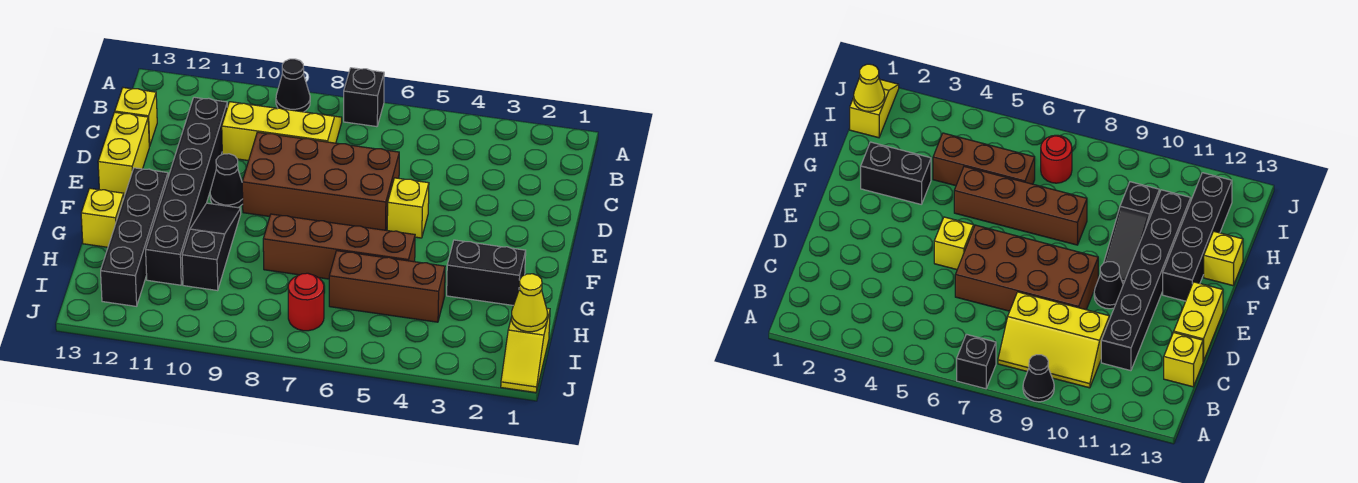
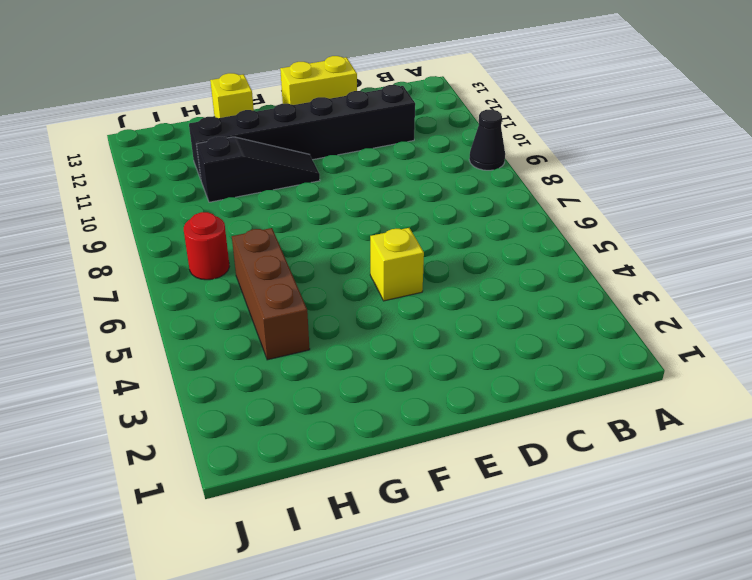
none -> black 1x1 brick [344,68,384,127]
none -> yellow 2x3 slope [222,102,342,161]
none -> yellow 1x1 brick [115,88,157,146]

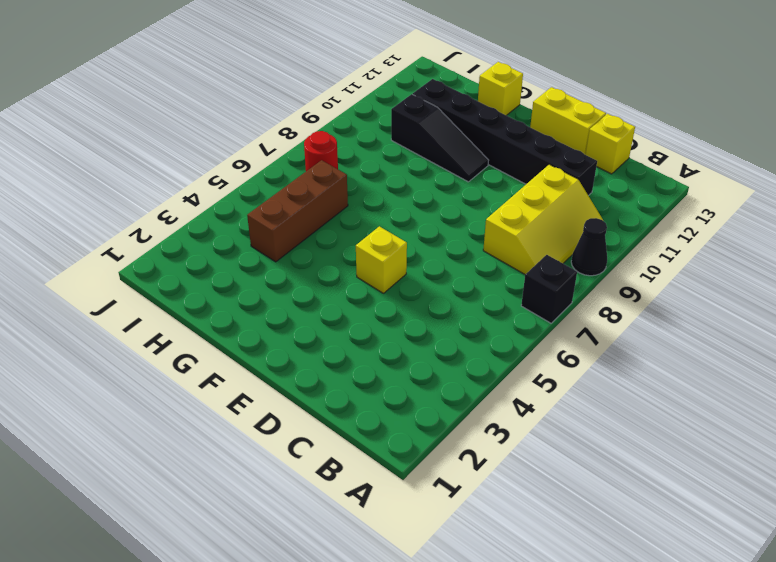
none -> brown 2x4 brick [242,132,399,230]
none -> black 1x1 cone [210,154,243,208]
none -> black 1x4 brick [101,168,168,306]

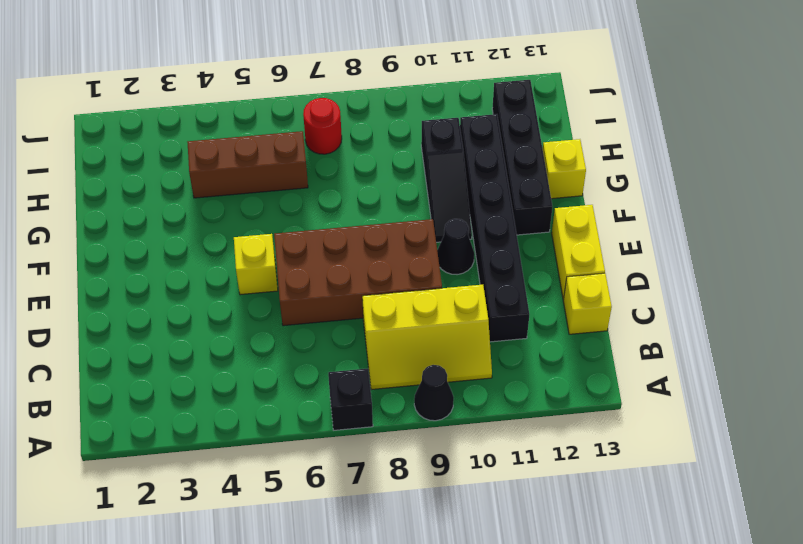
none -> black 1x2 brick [447,240,526,305]
none -> brown 1x4 brick [263,214,415,279]
none -> yellow 1x2 slope [501,308,550,393]

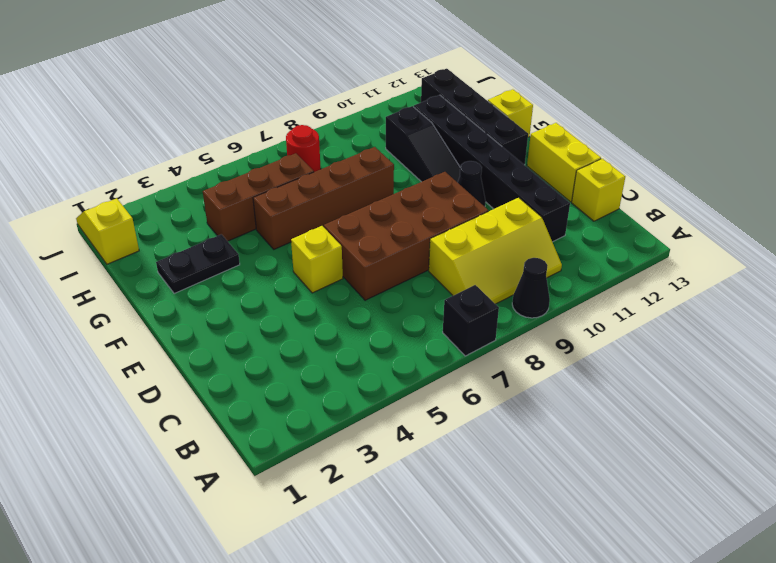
black 1x2 plate [156,234,240,294] -> black 1x2 brick [447,240,526,305]
none -> yellow 1x1 cone [511,274,547,332]

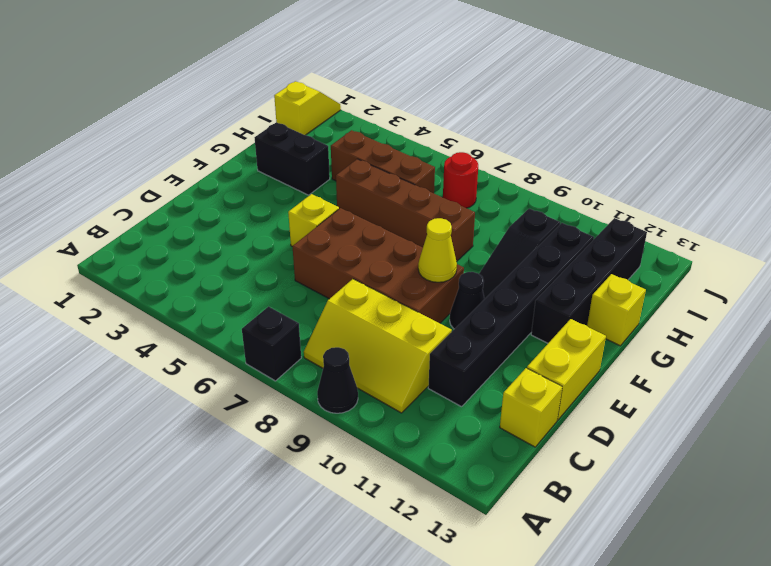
yellow 1x1 cone [418,218,457,282] -> yellow 1x1 cone moved to [511,274,547,332]

